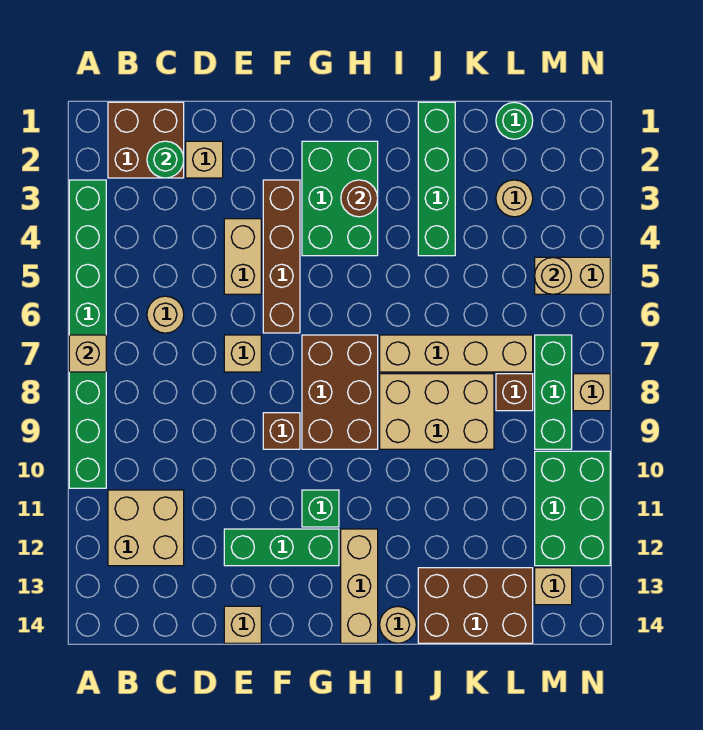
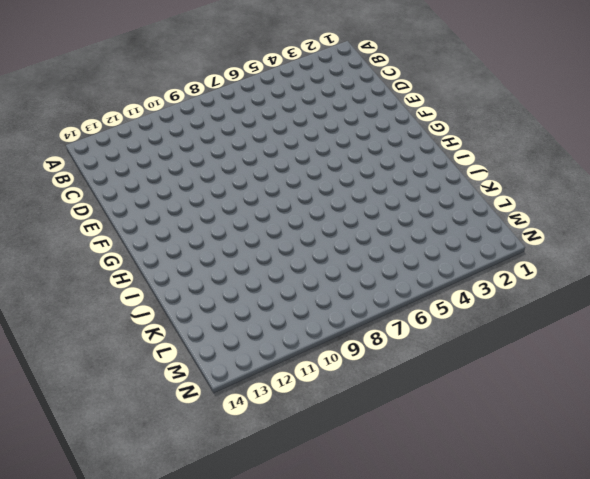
none -> green 1x8 brick [69,180,106,488]
none -> brown 2x2 brick [108,102,184,178]
none -> tan 2x2 brick [108,490,184,566]
none -> tan 1x1 round brick [147,296,184,333]

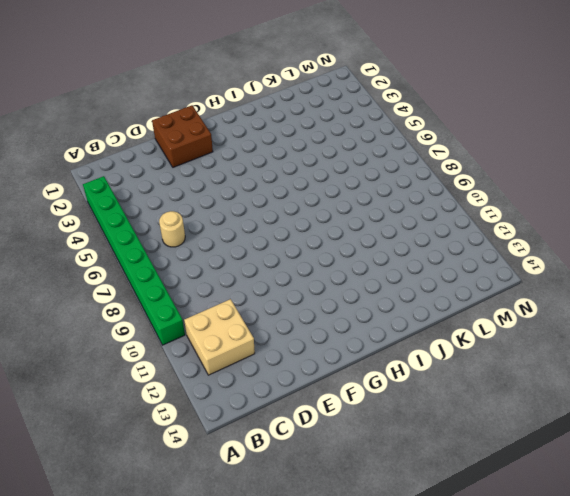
brown 2x2 brick [152,105,213,167] -> brown 2x2 brick moved to [108,102,184,178]
none -> tan 1x1 brick [186,141,223,178]
none -> tan 1x2 brick [224,219,261,294]
none -> tan 1x1 brick [224,335,261,372]
none -> green 1x3 brick [224,529,339,566]

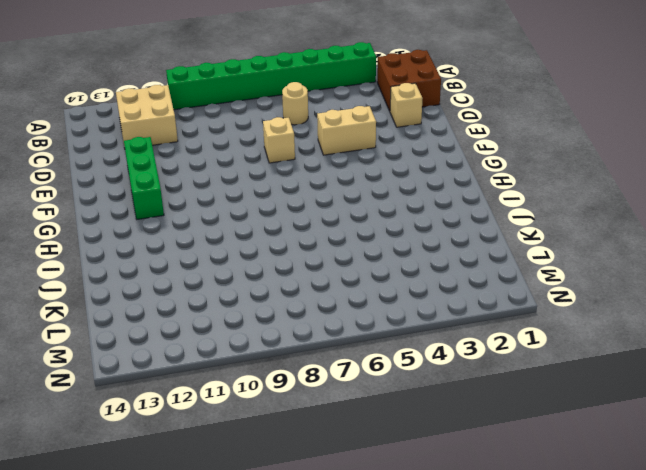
none -> tan 1x1 brick [224,606,261,643]
none -> brown 1x4 brick [263,180,300,333]
none -> brown 1x1 brick [263,413,300,449]
none -> green 2x3 brick [302,141,378,256]

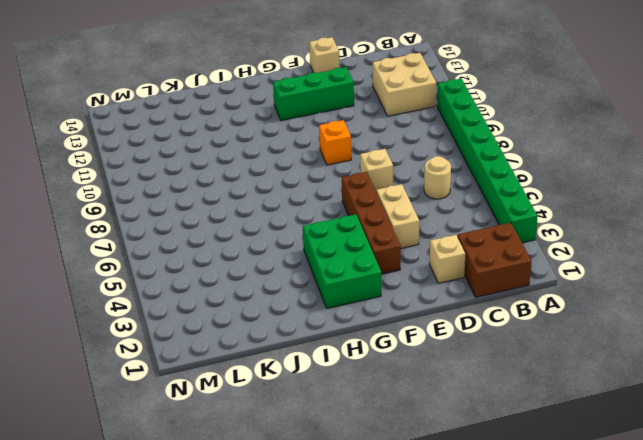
orange 1x1 brick [319,120,351,165] -> brown 1x1 brick [263,413,300,449]
none -> brown 2x3 brick [302,335,378,449]
none -> green 1x1 brick [302,490,339,527]
none -> tan 1x3 brick [341,529,378,643]
none -> tan 1x4 brick [380,335,533,372]

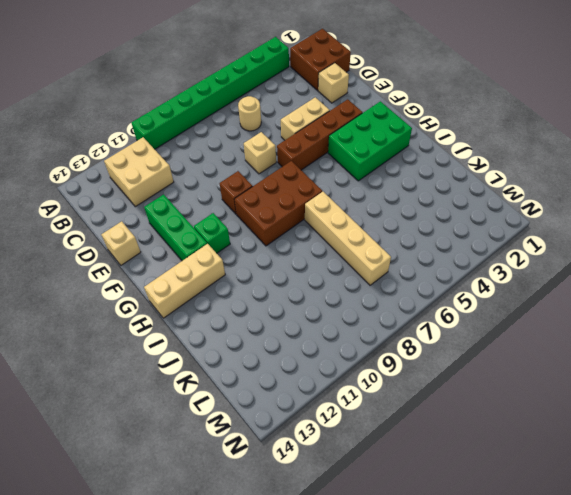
none -> tan 2x3 brick [380,374,494,449]
none -> tan 1x1 round brick [380,606,416,643]
none -> green 1x4 brick [418,102,455,256]
none -> brown 2x3 brick [418,568,533,643]

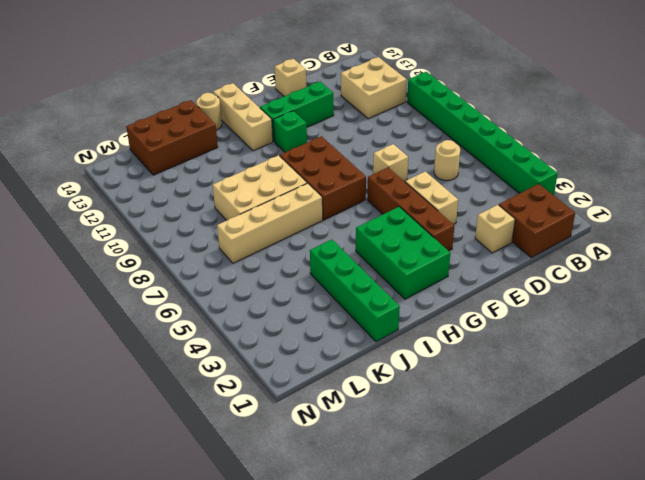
none -> brown 1x1 brick [263,413,300,449]
none -> green 1x1 round brick [496,102,533,139]
none -> tan 1x1 round brick [496,180,533,217]
none -> brown 1x1 brick [496,374,533,411]

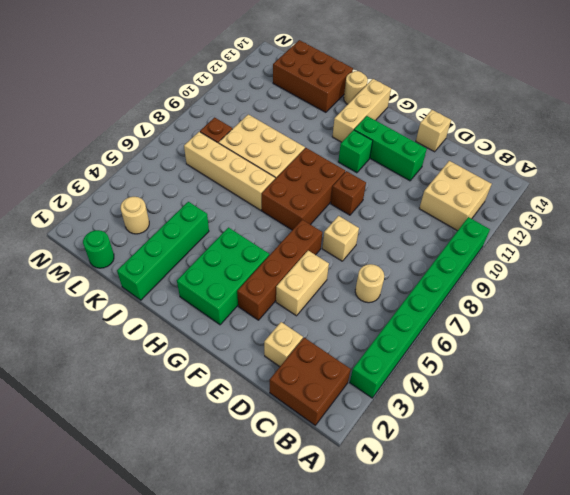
none -> tan 1x2 brick [535,257,610,294]
none -> green 1x3 brick [535,335,572,449]
none -> green 2x3 brick [535,451,610,566]
none -> tan 1x1 brick [535,568,572,605]

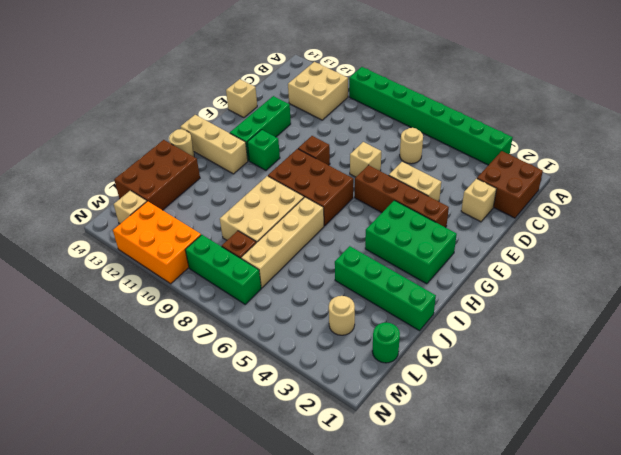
orange 2x3 brick [113,201,201,284] -> green 2x3 brick [535,451,610,566]
none -> tan 1x2 brick [535,257,610,294]
none -> tan 1x1 brick [573,374,610,411]
none -> tan 1x1 brick [69,335,106,372]
none -> green 1x1 round brick [147,141,184,178]

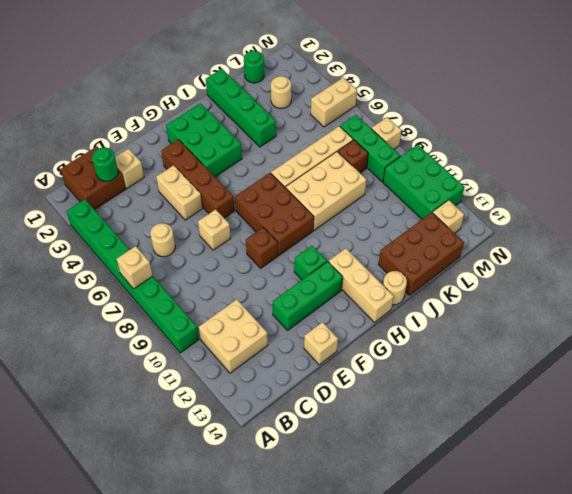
none -> brown 1x1 round brick [341,180,378,217]
none -> tan 1x1 round brick [535,257,571,294]

